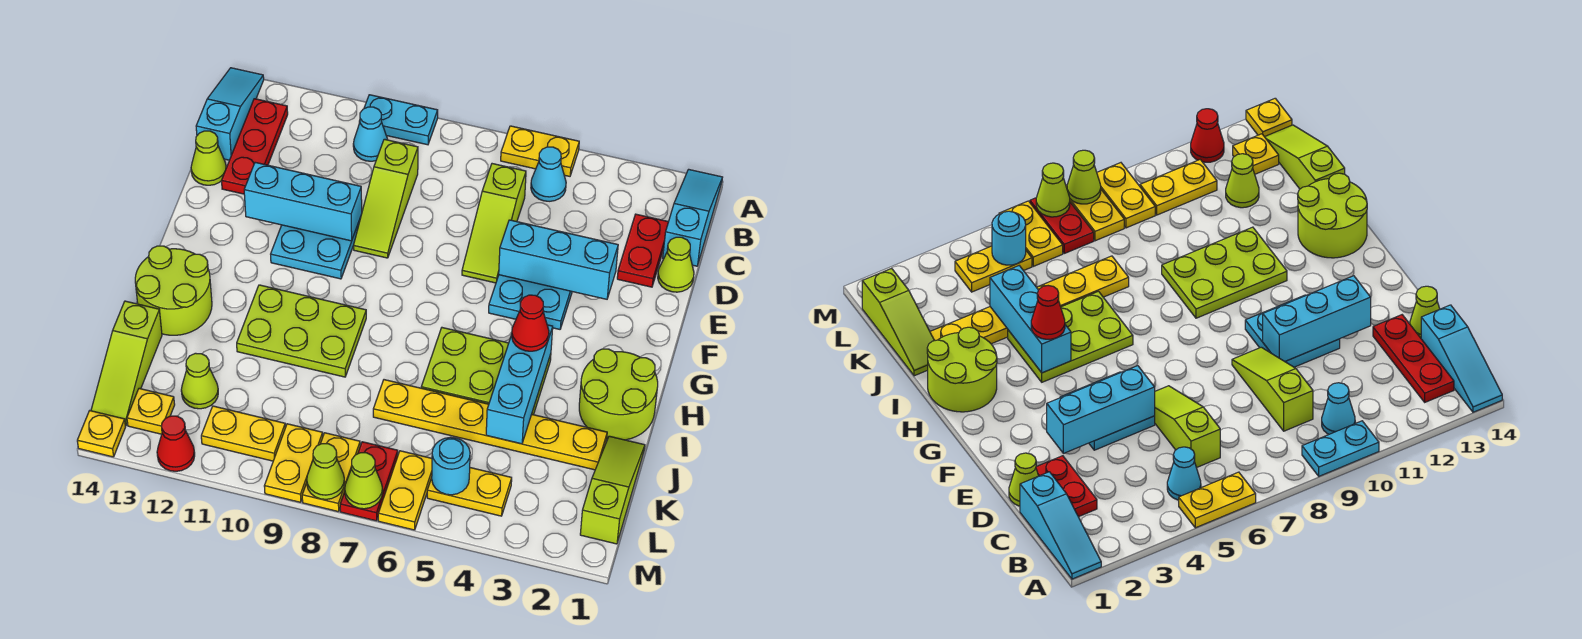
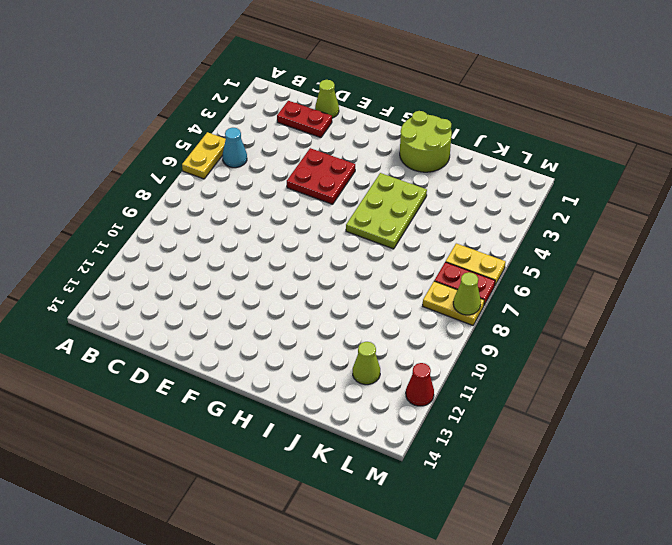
red 2x2 plate [287,148,355,204] -> cyan 2x2 plate [489,275,572,329]
none -> cyan 1x3 slope [663,169,722,266]
none -> cyan 1x2 plate [359,95,438,145]
none -> cyan 1x3 slope [196,68,264,160]
none -> cyan 1x1 cone [353,107,388,161]

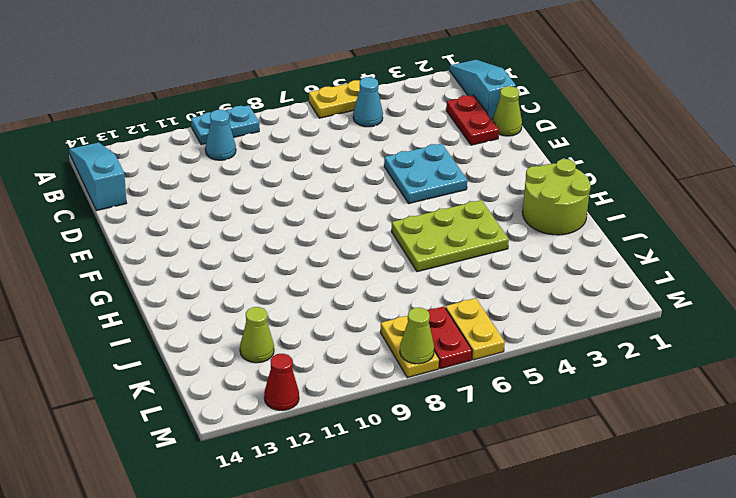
none -> red 1x3 plate [222,99,288,194]
none -> lime 1x3 slope [462,164,526,283]
none -> lime 1x3 slope [353,139,418,258]
none -> lime 1x1 cone [191,131,226,185]

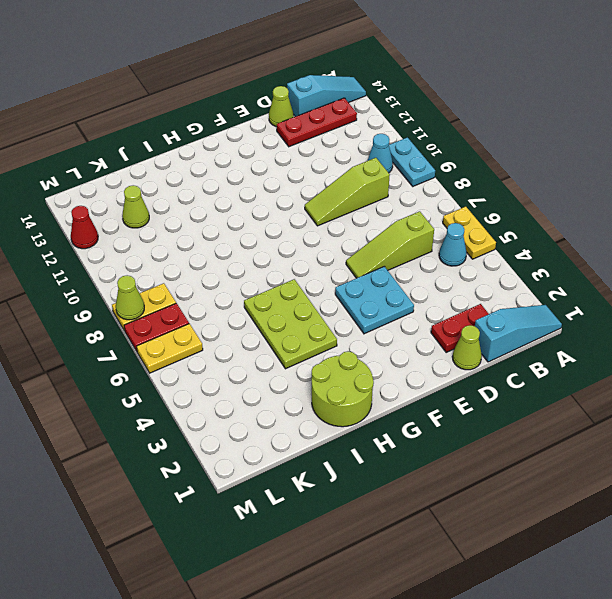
none -> cyan 2x2 plate [271,217,361,279]
none -> lime 2x3 plate [237,285,366,377]
none -> lime 2x2 round brick [135,246,212,335]
none -> lime 1x3 slope [580,436,645,544]

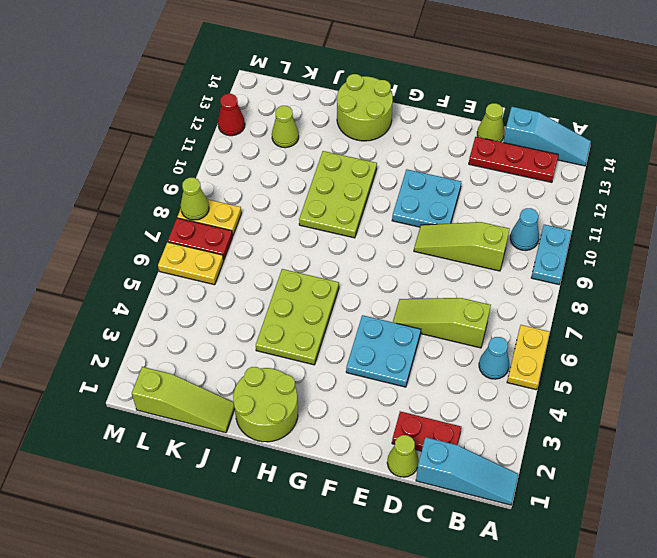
none -> yellow 1x6 plate [373,380,607,470]
none -> lime 1x3 slope [91,301,162,426]
none -> yellow 1x2 plate [427,468,512,516]
none -> yellow 1x2 plate [264,424,323,502]

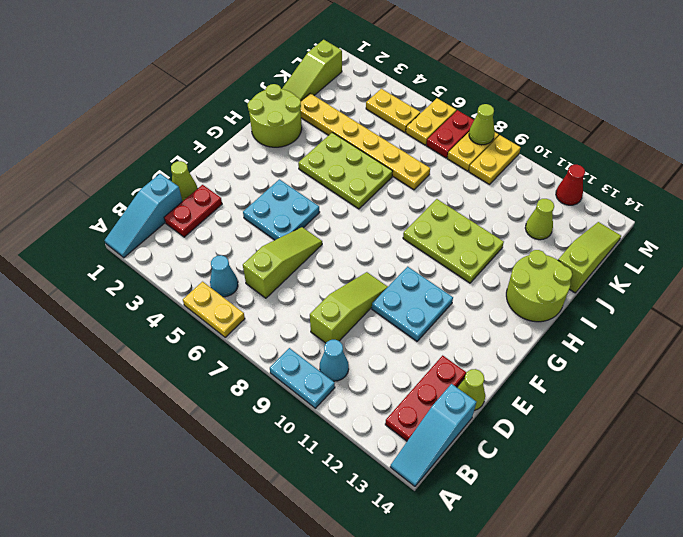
none -> yellow 1x2 plate [201,406,285,461]
none -> yellow 1x1 plate [127,388,175,434]
none -> yellow 1x1 plate [77,411,125,457]
none -> cyan 1x3 brick [499,220,618,299]

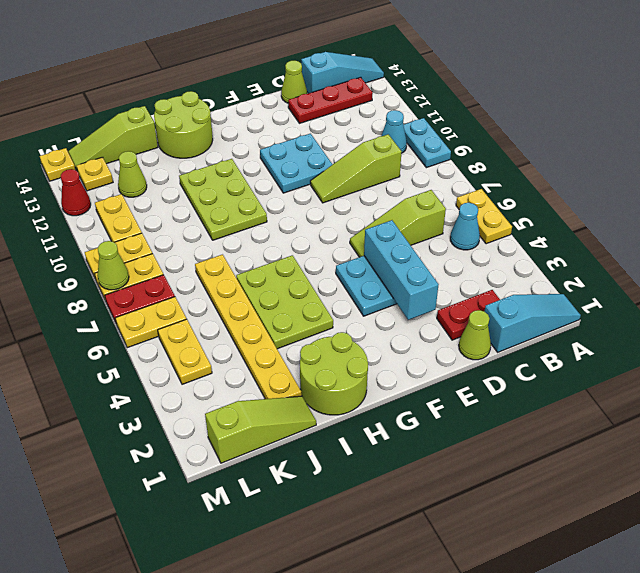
none -> cyan 1x3 brick [244,162,362,241]
none -> cyan 1x3 brick [486,325,553,444]
none -> cyan 1x1 round brick [432,437,470,495]
none -> lime 1x1 cone [345,453,383,509]

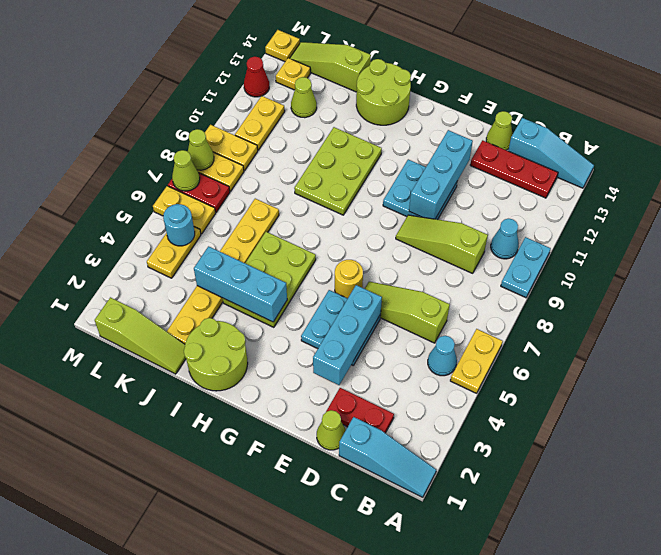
yellow 1x1 round brick [335,260,363,298] -> none
none -> red 1x1 cone [512,295,549,351]

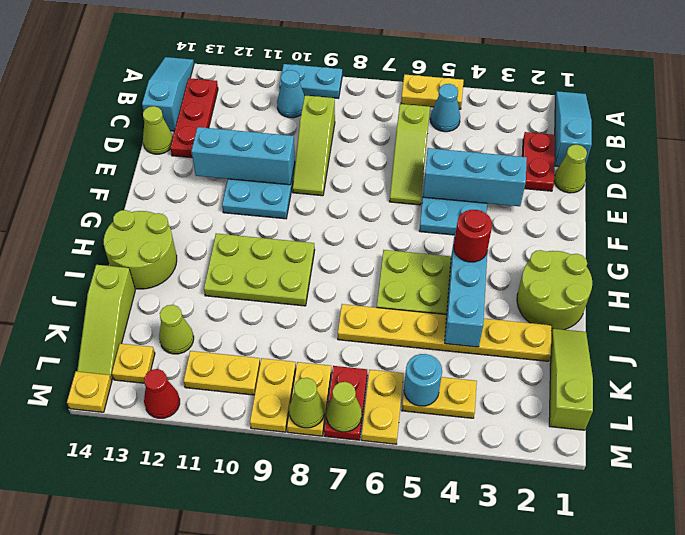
red 1x1 round brick [454,210,492,262] -> red 1x1 cone [512,295,549,351]

